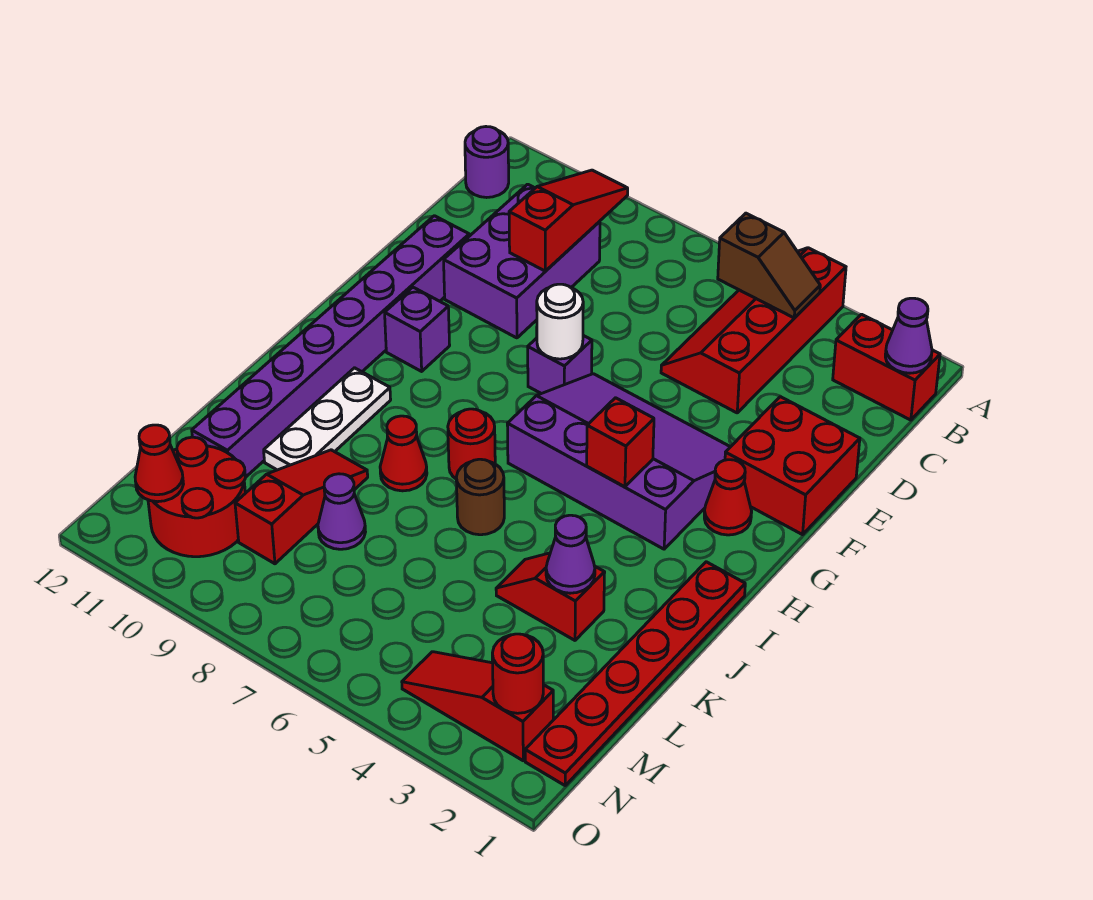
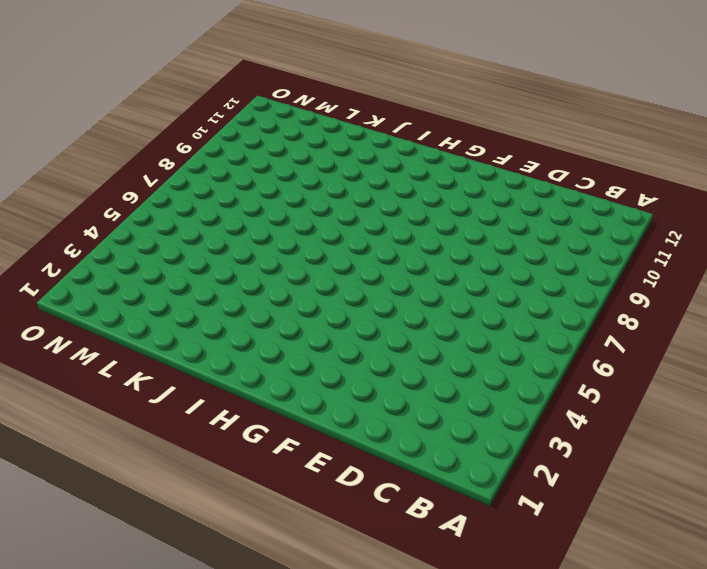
none -> red 2x4 slope [661,248,846,413]
none -> red 1x2 brick [833,314,940,420]
none -> purple 1x1 round brick [465,127,509,198]

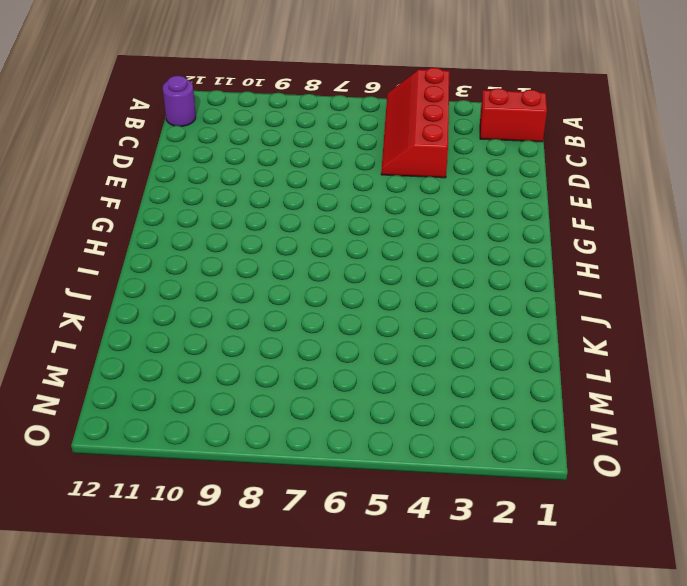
none -> purple 2x3 brick [444,184,600,338]
none -> red 2x2 brick [725,397,860,535]
none -> purple 1x8 brick [192,216,469,477]

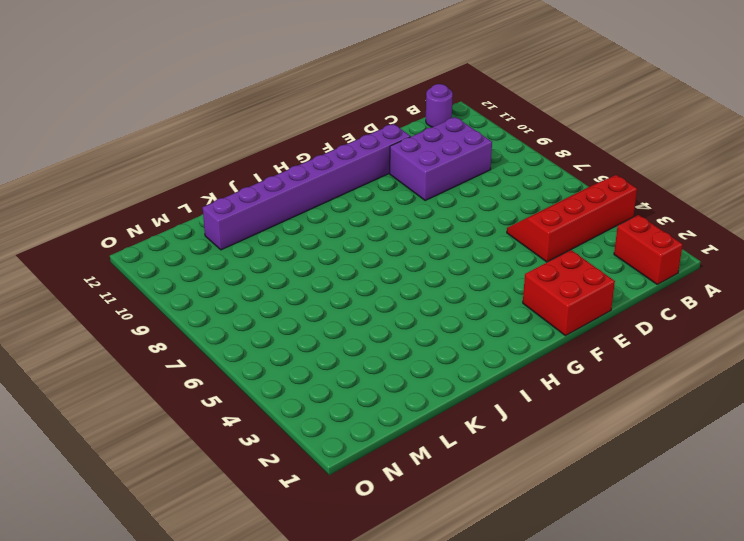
none -> purple 3x4 slope [507,374,730,549]
none -> purple 1x1 brick [528,335,592,394]
none -> red 1x1 cone [704,460,752,535]

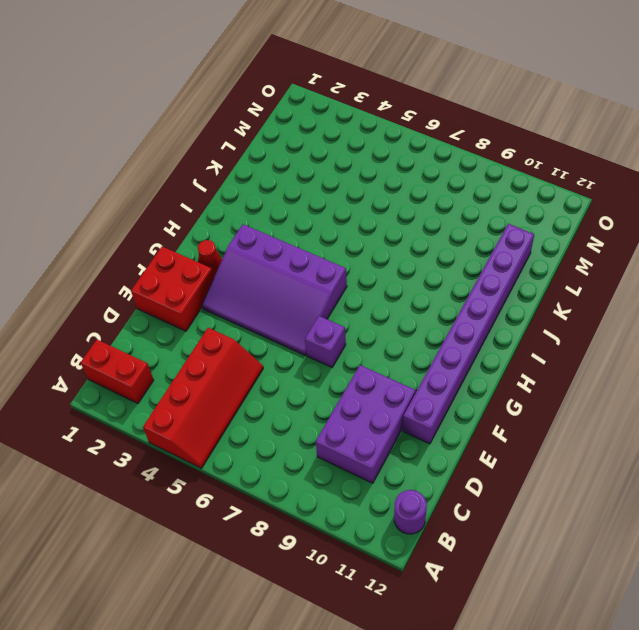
none -> purple 1x1 brick [385,287,450,371]
none -> red 1x6 plate [525,562,745,785]
none -> red 1x1 round brick [448,409,495,479]

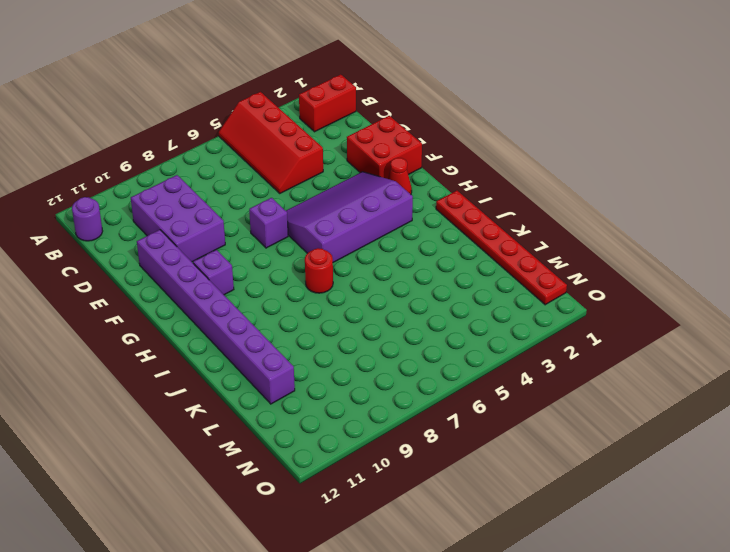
none -> white 1x3 plate [264,368,391,470]
none -> brown 1x1 round brick [456,459,504,535]
none -> red 1x1 cone [380,416,427,491]

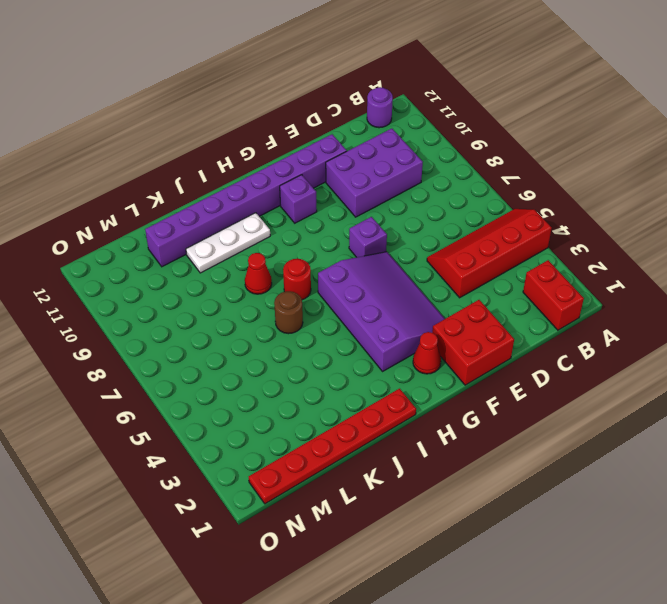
none -> red 1x2 slope [496,553,605,640]
none -> red 1x3 slope [235,450,368,564]
none -> purple 1x1 cone [318,474,365,549]

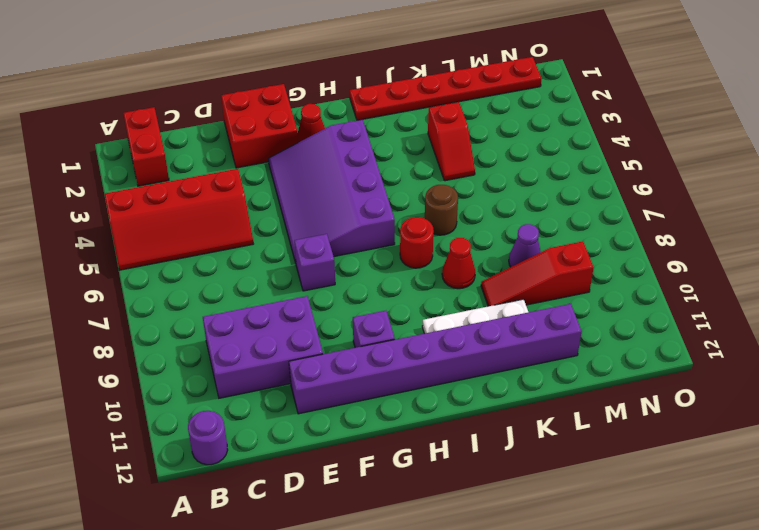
none -> red 2x2 round brick [148,437,245,557]
none -> red 1x3 slope [402,652,553,761]
none -> purple 1x1 cone [885,298,932,373]

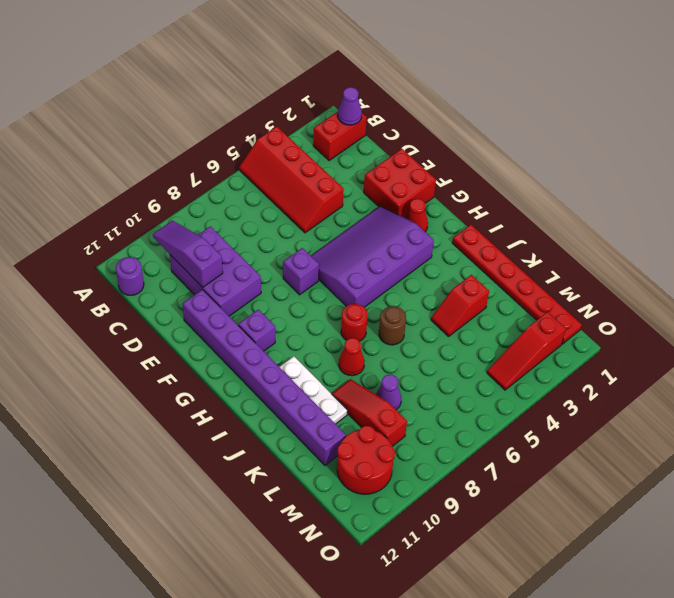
purple 1x3 slope [153,220,223,287] -> none
none -> brown 1x2 slope [718,213,820,318]
none -> red 1x3 slope [509,170,628,271]
none -> white 1x1 round brick [537,284,583,359]

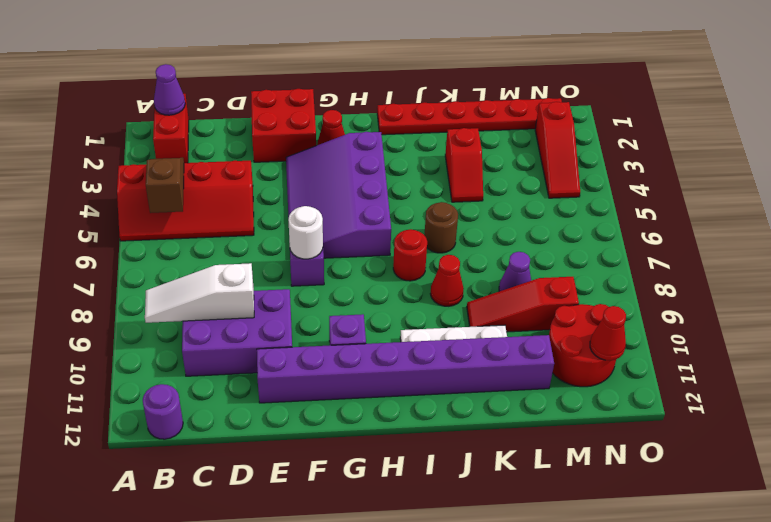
white 1x3 slope [145,263,254,323] -> red 1x3 slope [509,170,628,271]
none -> red 1x1 brick [587,398,654,487]
none -> purple 1x1 cone [546,515,595,593]
none -> red 1x1 round brick [492,634,543,713]

